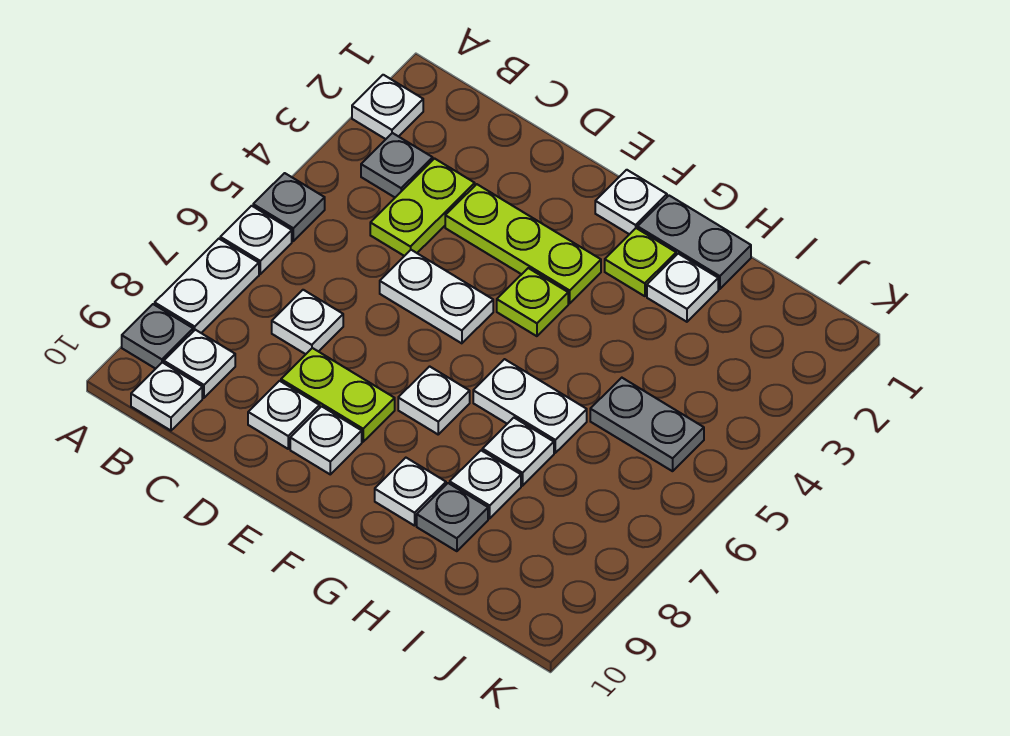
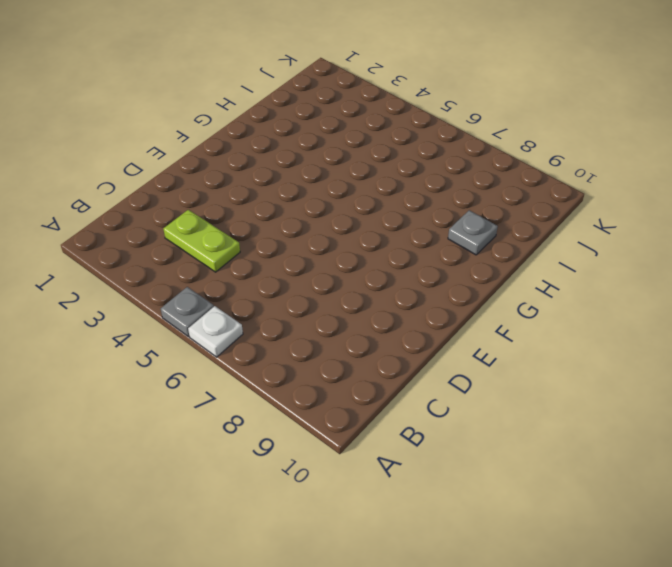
none -> white 1x1 plate [352,75,423,139]
none -> white 1x2 plate [155,239,259,333]
none -> grey 1x1 plate [122,304,193,369]

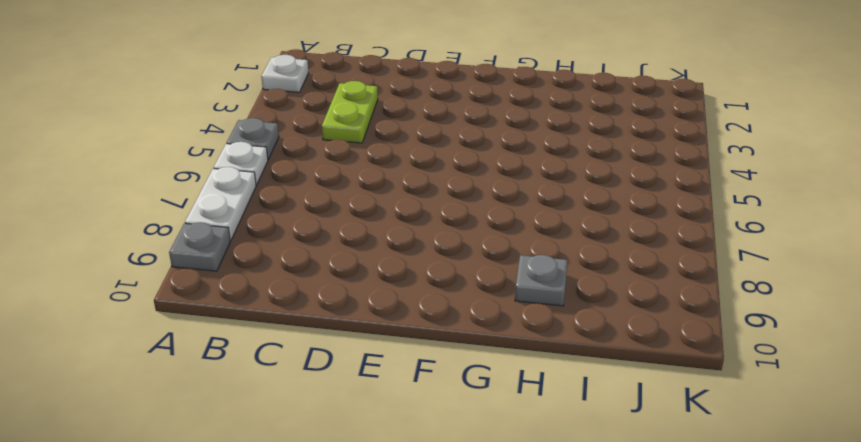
none -> grey 1x1 plate [361,133,433,197]
none -> white 1x1 plate [164,330,235,398]
none -> white 1x1 plate [131,362,202,430]

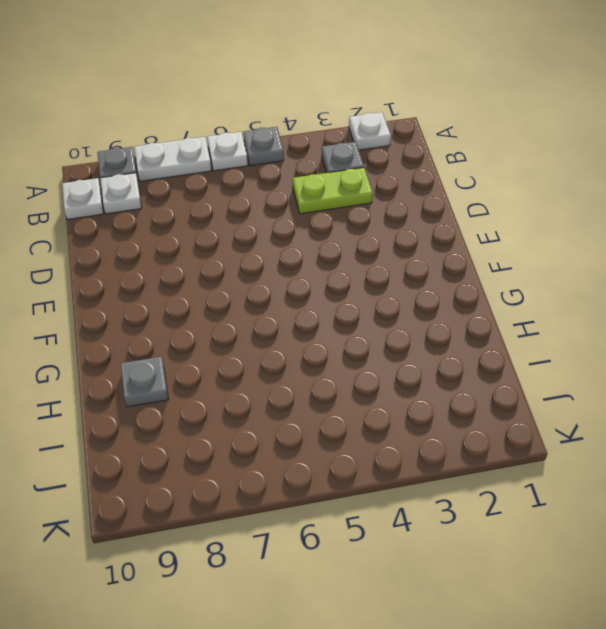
none -> white 1x1 plate [272,290,343,354]
none -> lime 1x3 plate [445,184,601,303]
none -> white 1x2 plate [380,250,493,343]

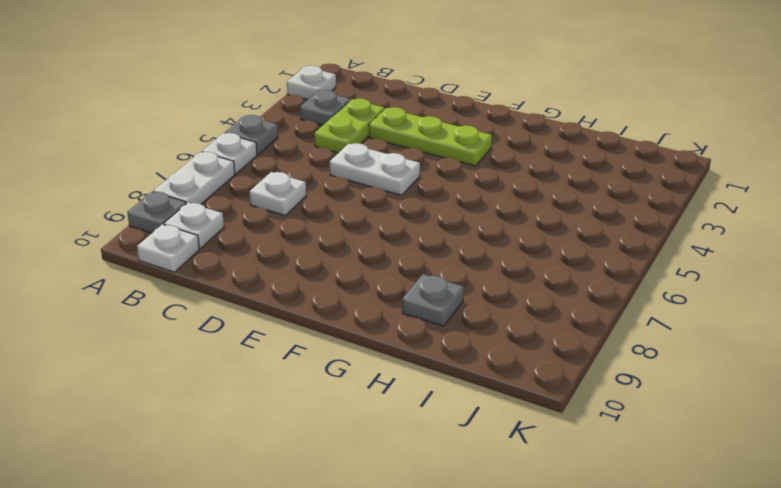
none -> lime 1x2 plate [281,348,395,442]
none -> white 1x1 plate [248,381,320,449]
none -> white 1x1 plate [290,406,362,474]

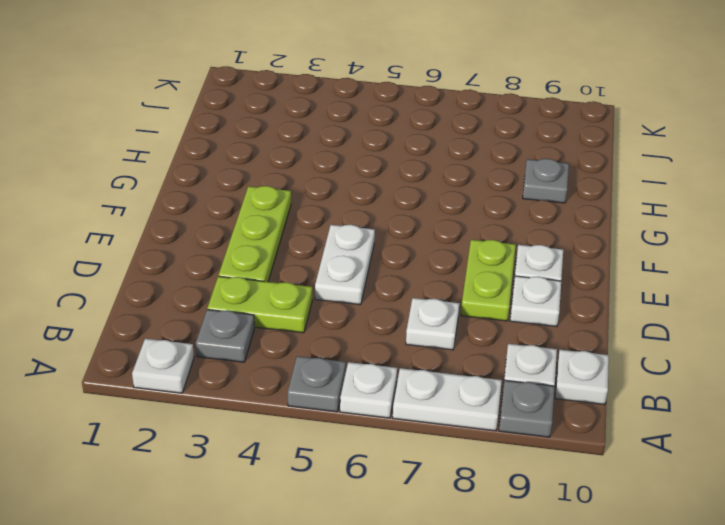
none -> white 1x1 plate [595,170,667,234]
none -> lime 1x1 plate [497,268,568,336]
none -> white 1x1 plate [398,366,470,434]

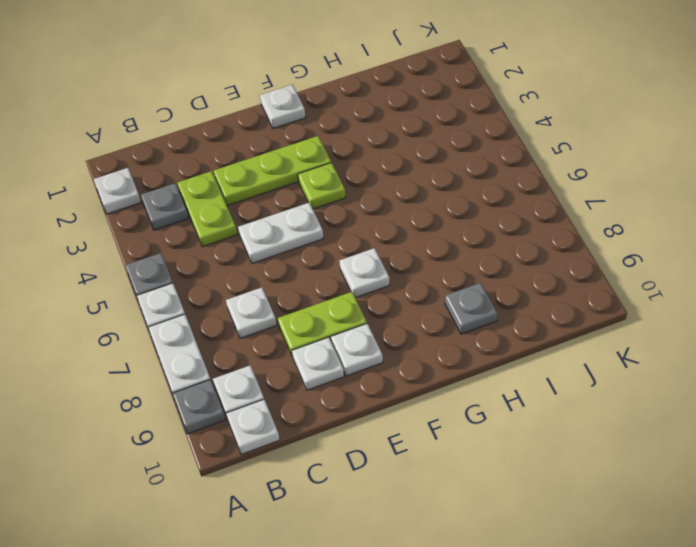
none -> grey 1x2 plate [638,196,751,289]
none -> lime 1x1 plate [605,228,676,296]
none -> white 1x2 plate [473,359,587,453]

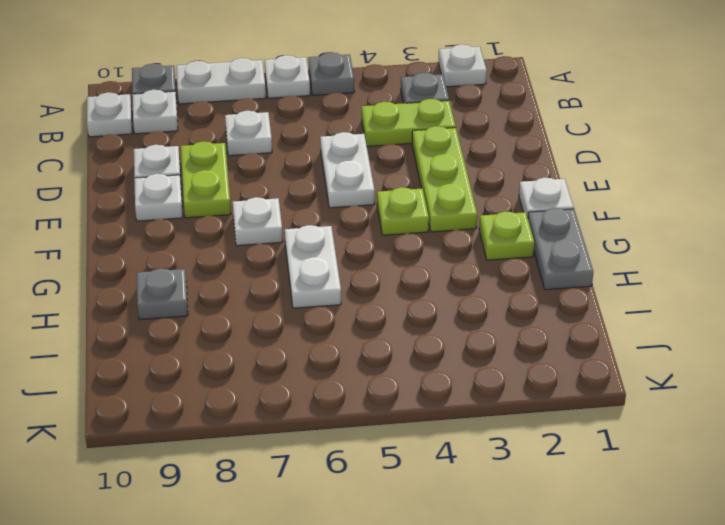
none -> white 1x1 plate [375,458,446,526]
none -> white 1x1 plate [647,254,718,322]
none -> white 1x1 plate [482,418,554,486]

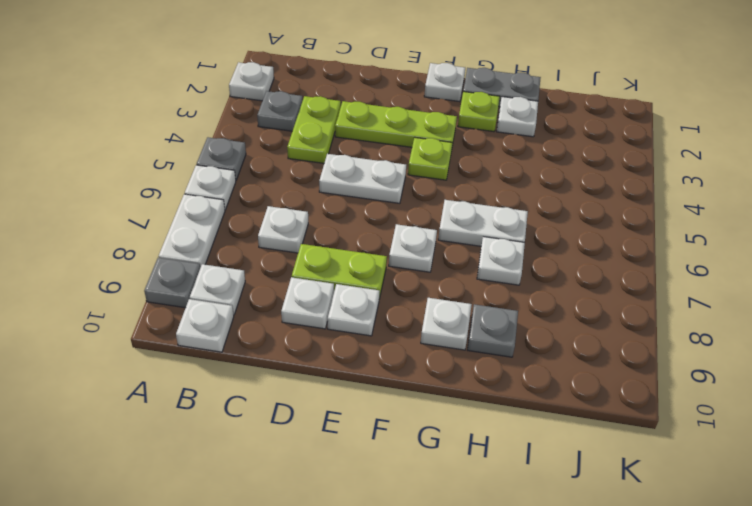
none -> white 1x1 plate [450,451,521,518]
none -> grey 1x2 plate [590,378,704,471]

